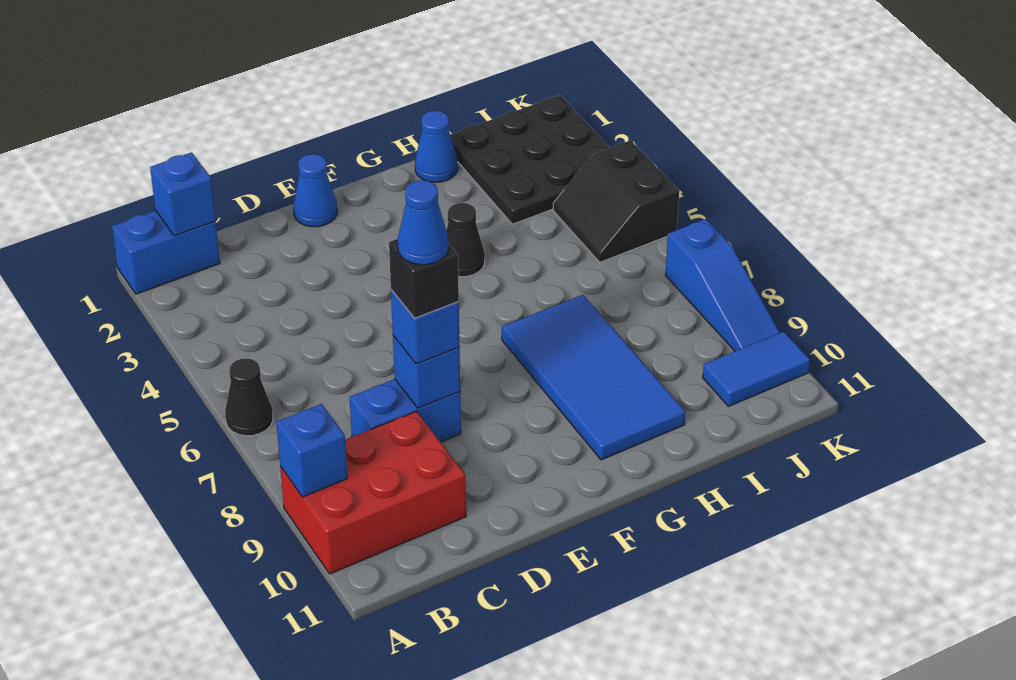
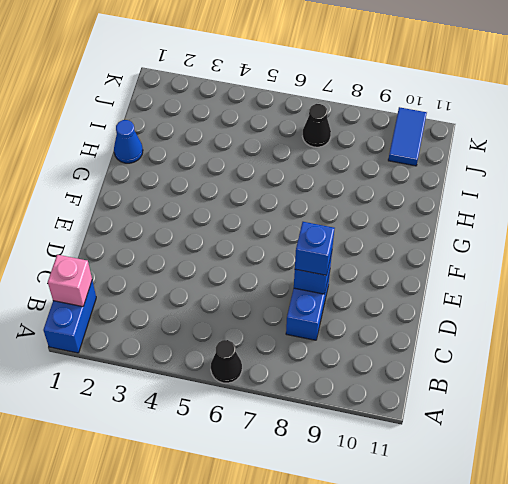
pink 1x1 brick [48,255,92,307] -> blue 1x1 brick [150,152,215,236]
black 1x1 cone [302,104,331,147] -> black 1x1 cone moved to [446,203,485,277]
none -> red 2x3 brick [280,411,466,574]
none -> blue 1x1 cone [293,154,337,227]
none -> blue 2x4 tile [502,295,685,460]

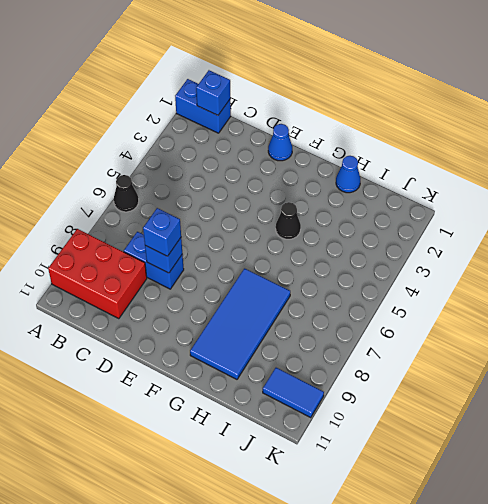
none -> black 3x3 plate [450,95,610,224]
none -> black 2x2 slope [553,140,679,262]
none -> blue 1x3 slope [666,219,780,351]

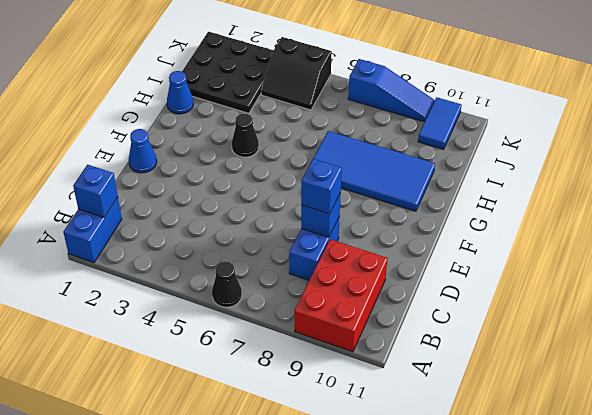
none -> blue 1x1 brick [276,404,347,497]
none -> black 1x1 brick [389,239,459,318]
none -> blue 1x1 cone [398,180,449,265]

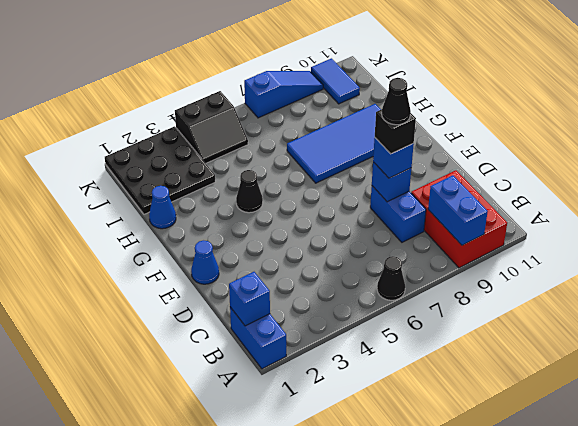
blue 1x2 brick [428,175,488,245] -> blue 1x1 brick [276,404,347,497]
black 1x1 cone [382,78,411,125] -> blue 1x1 cone [398,180,449,265]

